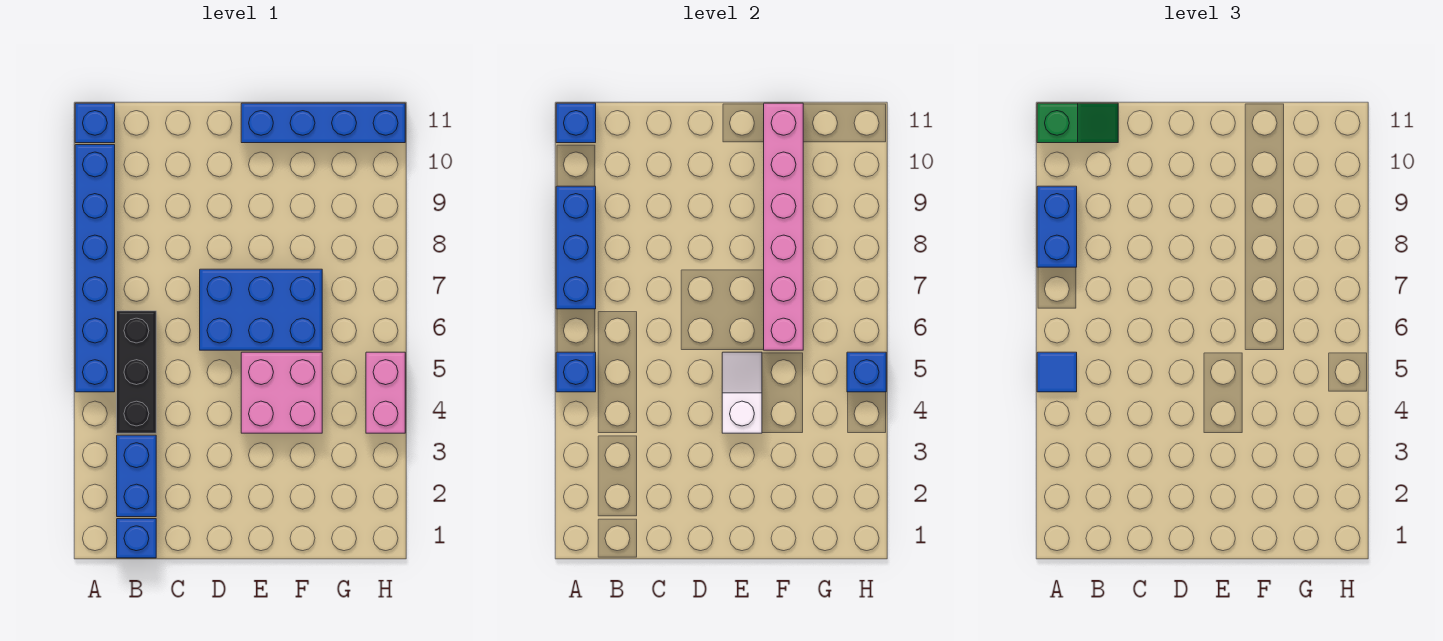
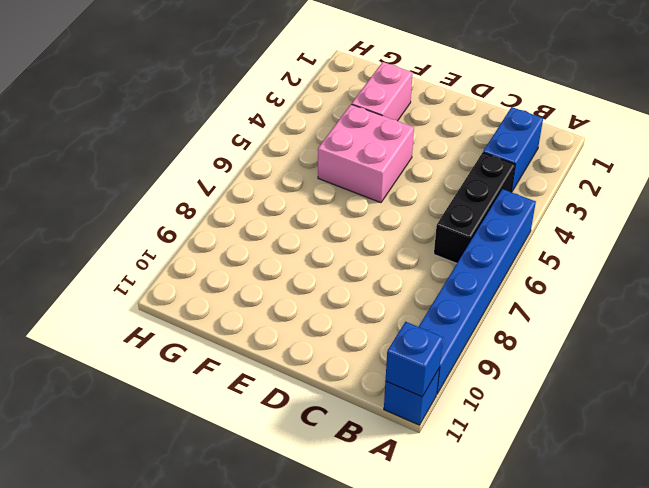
pink 1x2 brick [352,62,413,121] -> pink 1x2 brick moved to [366,352,405,433]
none -> blue 1x1 brick [117,519,156,558]
none -> blue 2x3 brick [200,269,322,350]
none -> blue 1x4 brick [241,103,405,143]

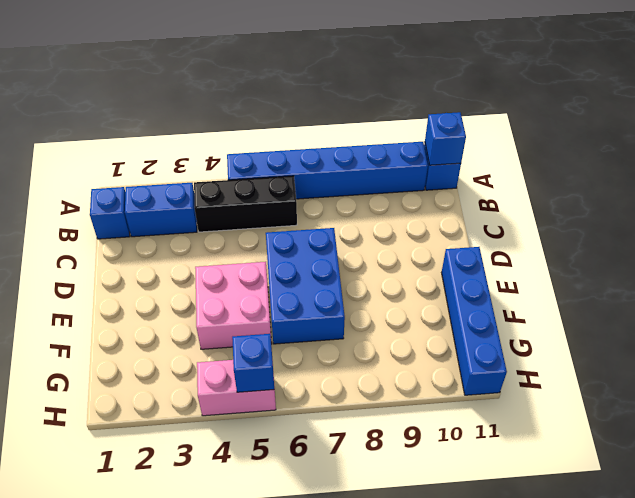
none -> blue 1x1 brick [556,352,596,392]
none -> blue 1x3 brick [556,186,596,309]
none -> white 1x2 slope [722,352,762,433]

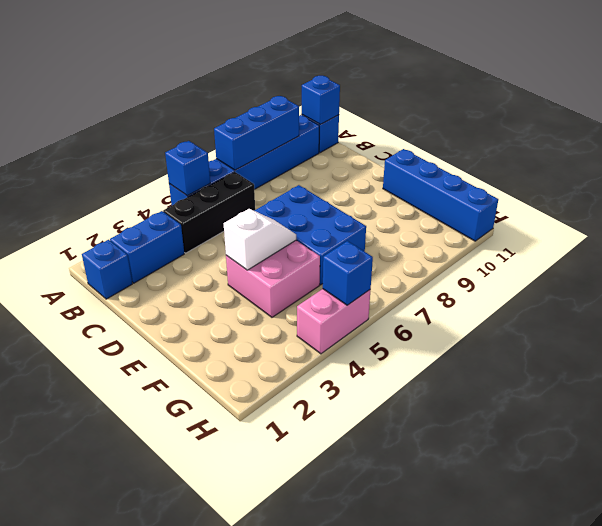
none -> pink 1x6 brick [764,103,803,350]
none -> blue 1x1 tile [1037,352,1077,392]
none -> blue 1x2 brick [1037,186,1077,267]

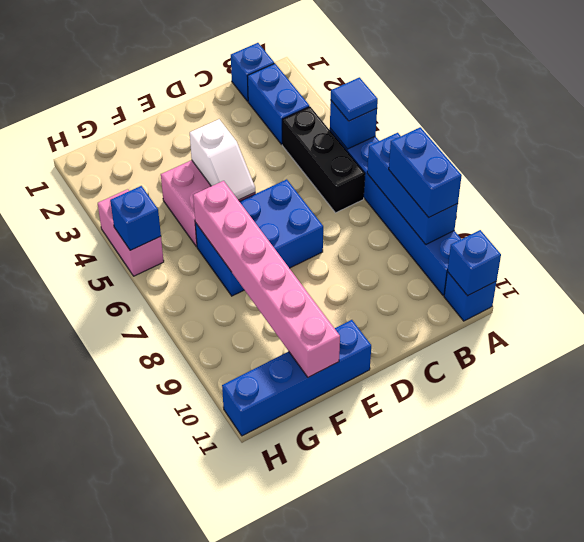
none -> green 1x2 slope [1037,103,1118,143]

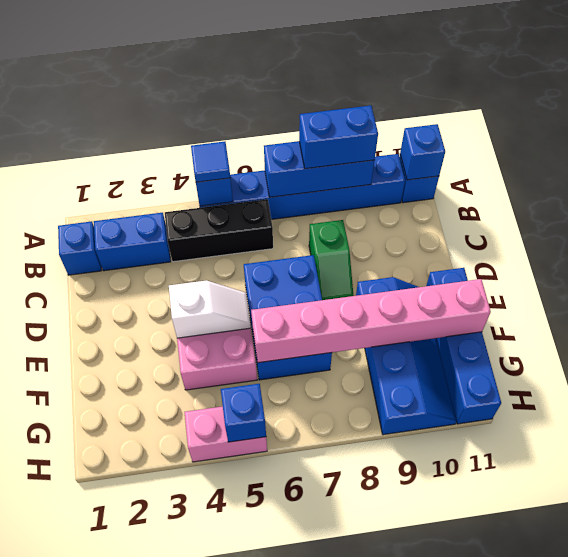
green 1x2 slope [309,220,354,300] -> green 1x2 slope moved to [1037,103,1118,143]
blue 2x4 slope [356,277,456,435] -> none

